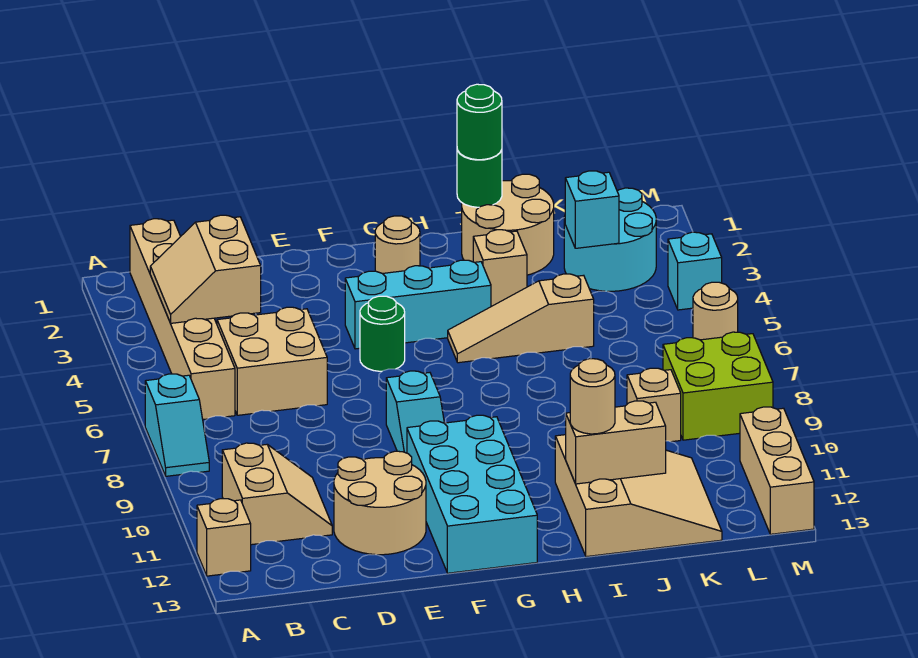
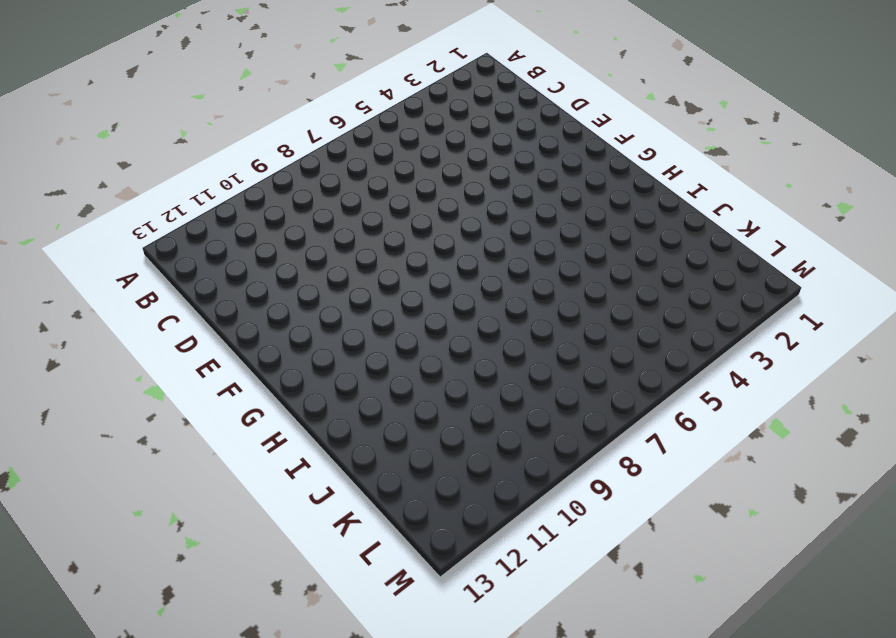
none -> cyan 1x2 slope [145,374,209,476]
none -> tan 1x1 brick [197,499,251,576]
none -> tan 1x6 brick [130,219,235,420]

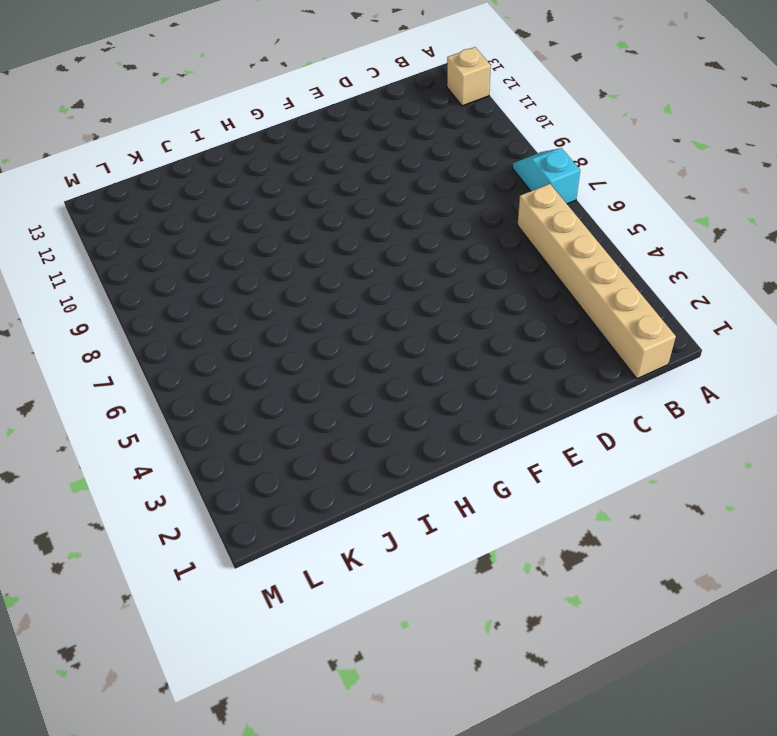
none -> tan 2x2 slope [222,443,332,545]
none -> tan 2x2 brick [217,307,327,415]
none -> tan 2x2 round brick [334,451,426,555]

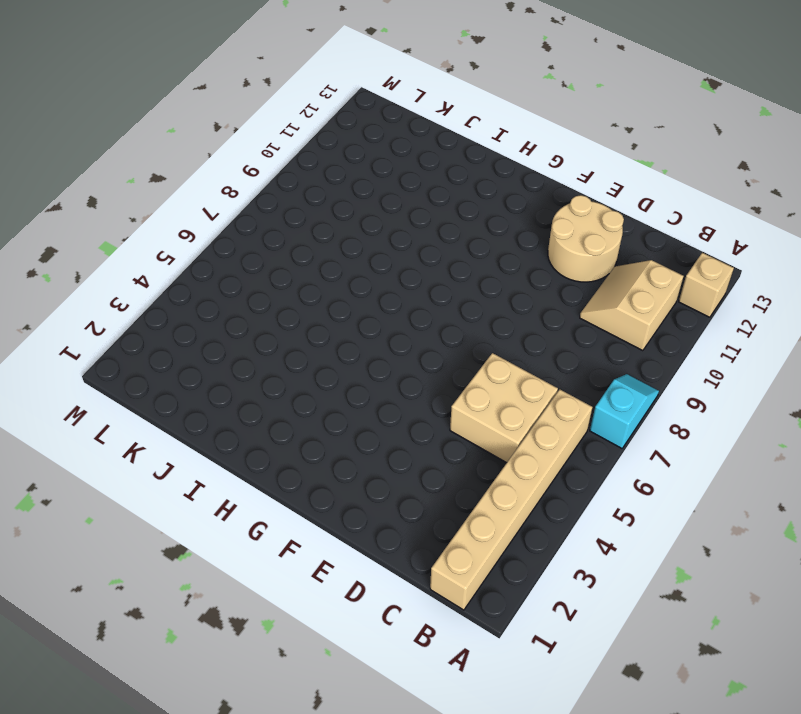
none -> cyan 1x3 brick [345,260,491,349]
none -> green 1x1 round brick [360,296,405,371]
none -> cyan 1x2 slope [386,371,444,453]

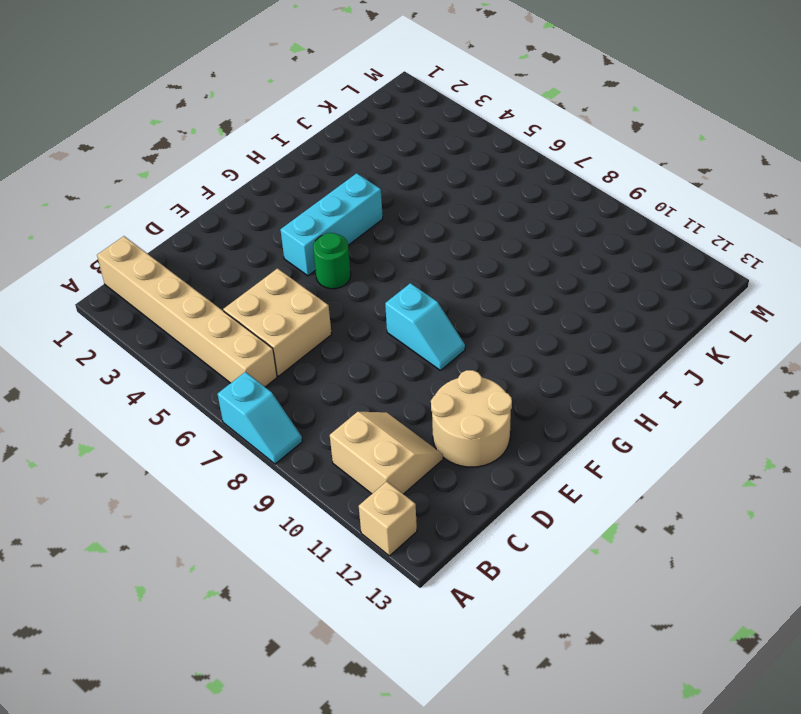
none -> cyan 2x4 brick [407,415,537,573]
none -> tan 1x1 round brick [375,216,420,273]
none -> tan 1x3 slope [448,274,594,363]

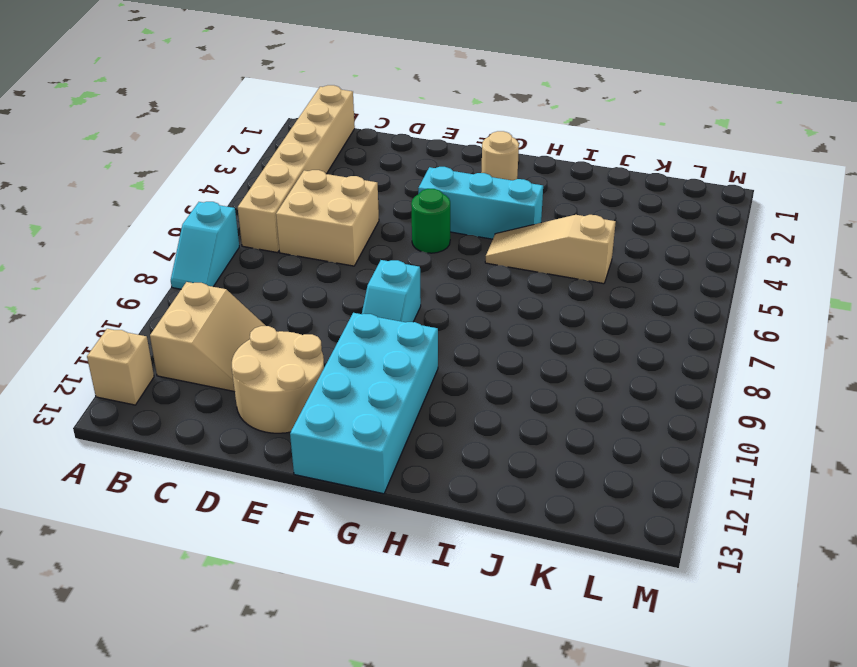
none -> tan 2x2 round brick [462,174,554,275]
none -> tan 1x1 brick [473,230,527,306]
none -> tan 3x3 slope [555,435,722,557]

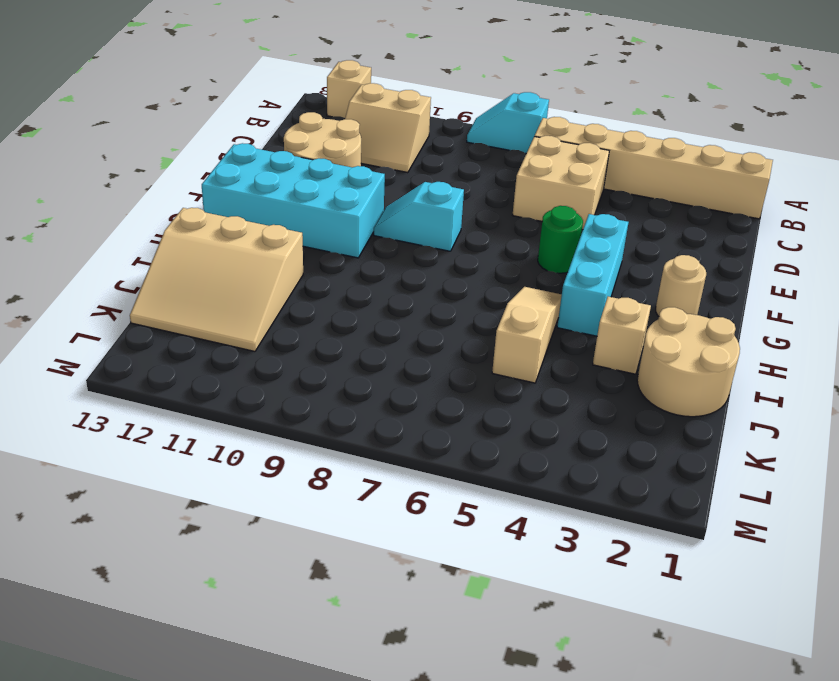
none -> cyan 2x2 round brick [564,188,656,291]
none -> tan 1x1 brick [627,368,681,442]
none -> lime 2x2 brick [663,332,773,440]

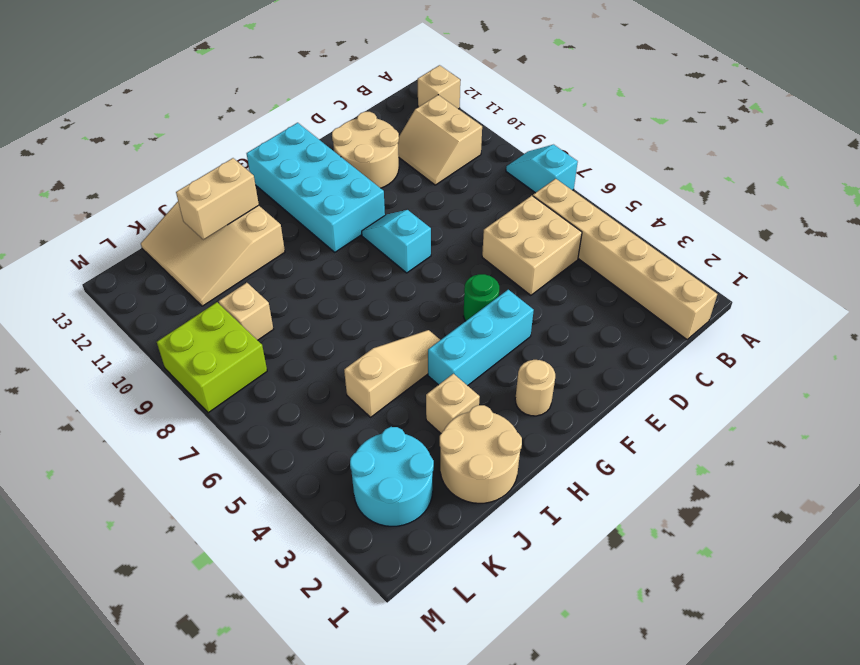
none -> cyan 1x1 brick [668,232,722,310]
none -> tan 1x1 round brick [693,282,738,340]
none -> tan 1x3 brick [740,407,814,534]

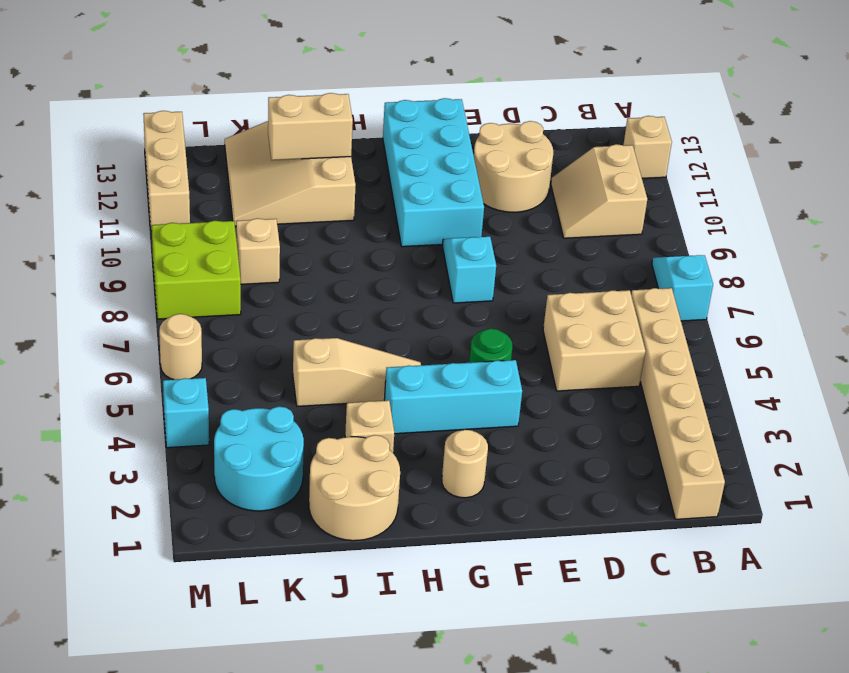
none -> tan 2x2 slope [150,215,261,323]
none -> green 1x1 round brick [457,150,502,207]
none -> cyan 1x1 brick [565,171,619,248]

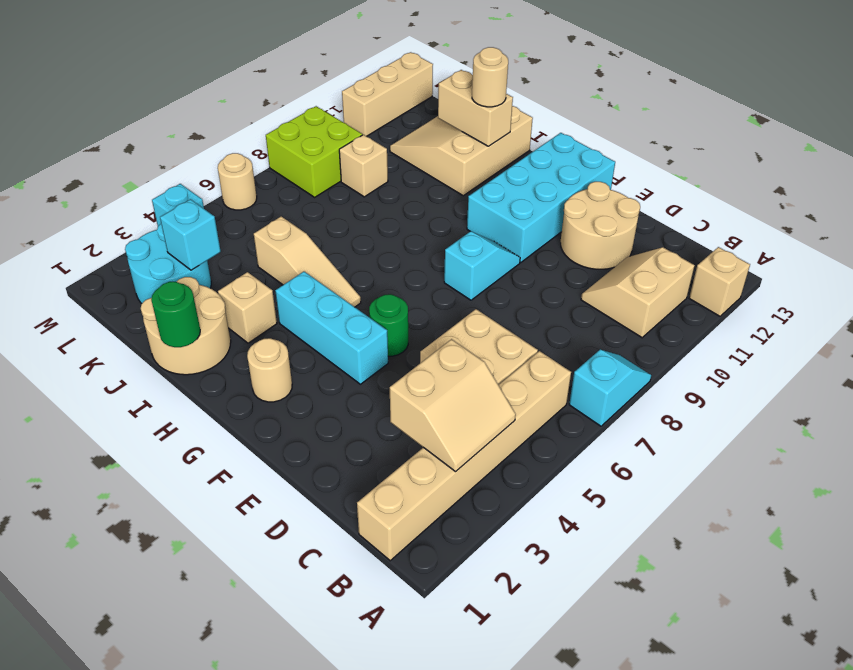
none -> green 1x1 round brick [457,84,502,160]

